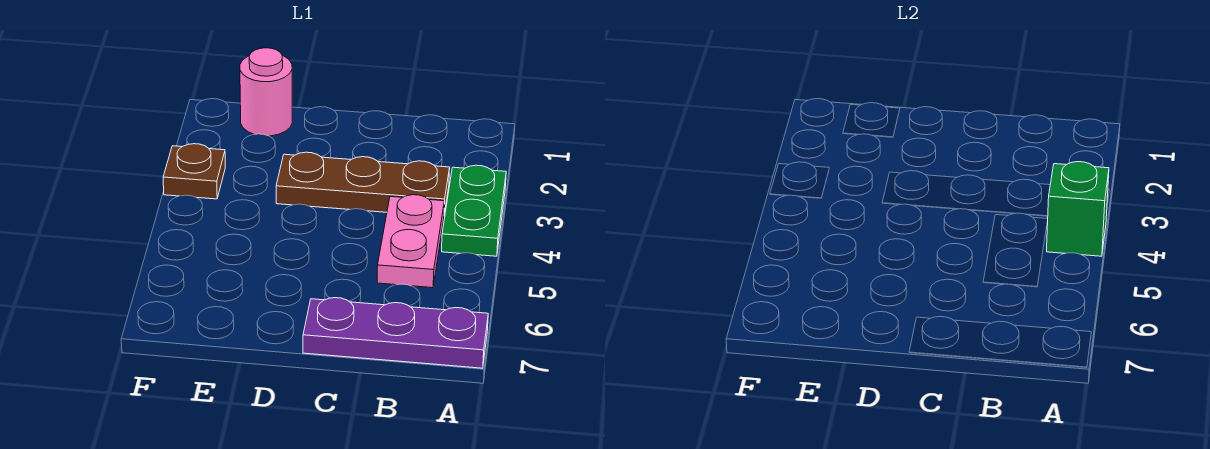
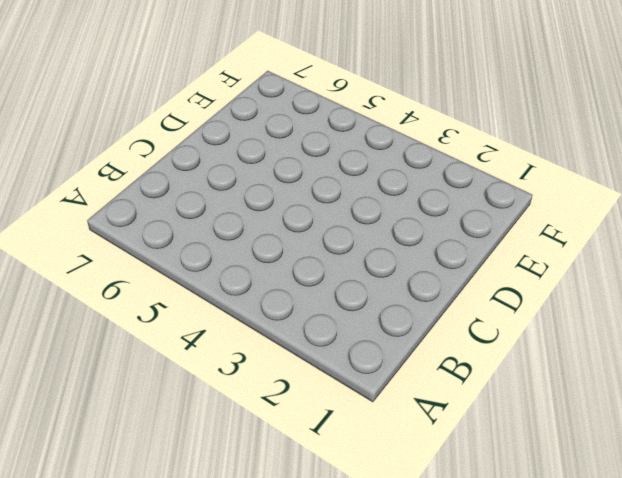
none -> green 1x2 plate [442,165,506,256]
none -> purple 1x3 plate [303,298,488,368]

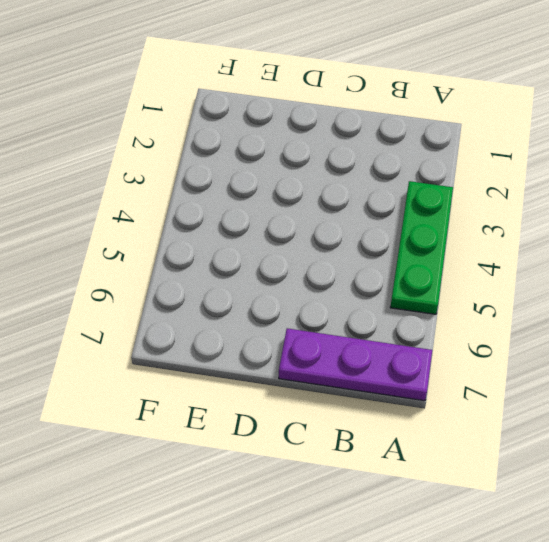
green 1x3 plate [390,181,453,314] -> green 1x2 plate [442,165,506,256]
none -> brown 1x3 plate [276,152,450,214]
none -> pink 1x2 plate [377,195,444,288]

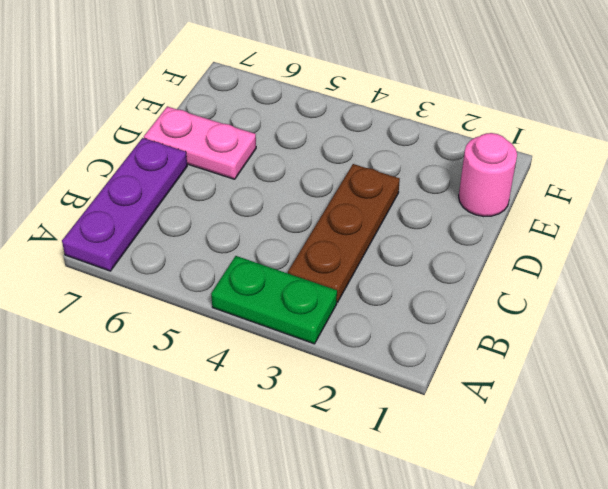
pink 1x2 plate [144,106,256,179] -> pink 1x2 plate moved to [377,195,444,288]
none -> brown 1x1 plate [163,144,225,199]
none -> green 1x1 brick [1047,162,1109,256]

